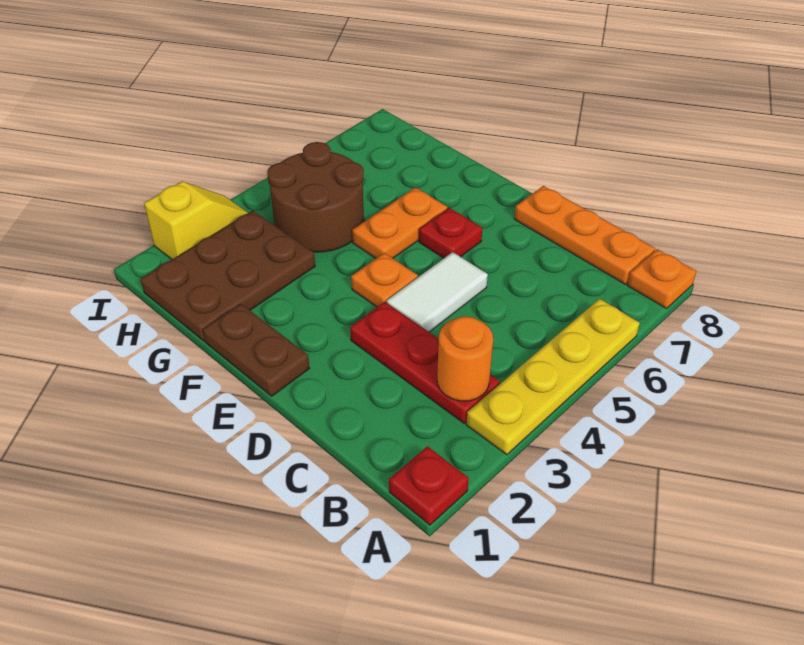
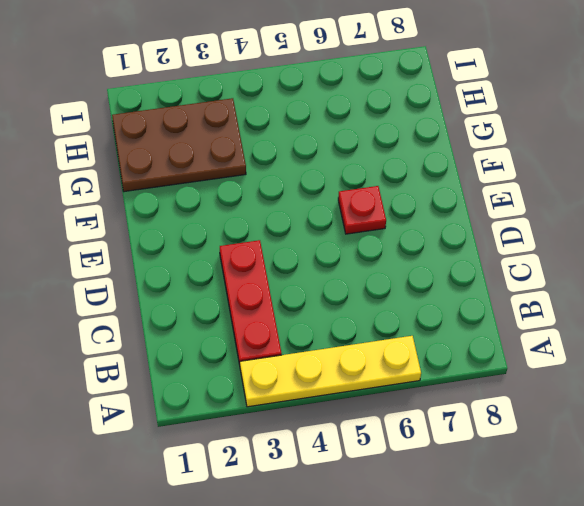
none -> red 1x1 plate [389,446,469,525]
none -> orange 1x1 plate [628,249,696,308]
none -> orange 1x3 plate [514,186,655,284]

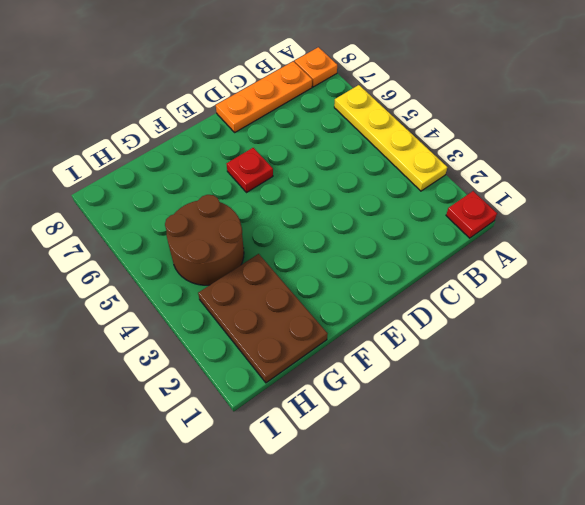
none -> red 1x3 plate [350,302,500,423]
none -> white 1x2 tile [387,252,488,332]
none -> brown 1x2 plate [203,304,310,396]

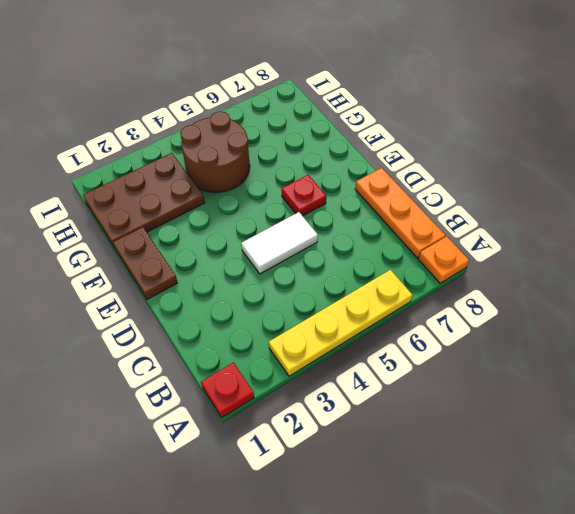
none -> red 1x3 plate [350,302,500,423]
none -> orange 1x1 plate [351,253,418,307]
none -> orange 1x2 plate [352,188,448,258]

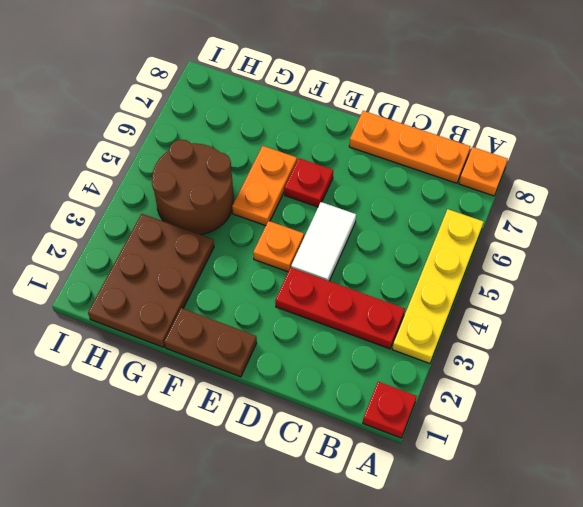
none -> yellow 1x2 slope [144,182,248,259]
none -> orange 1x1 round brick [437,316,493,401]

